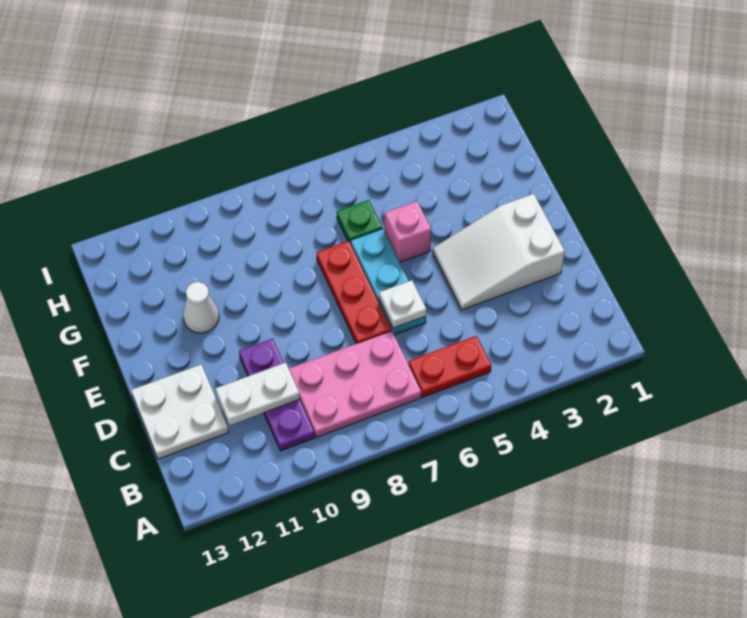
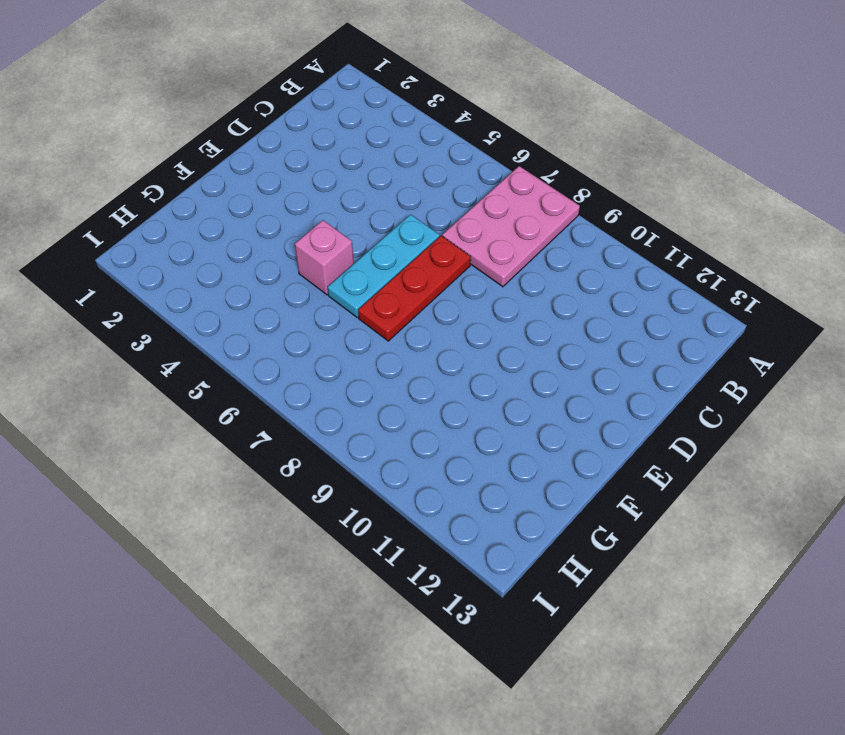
pink 2x3 plate [442,166,580,287] -> pink 2x3 plate turned to [289,331,421,437]
none -> red 1x2 plate [409,336,491,397]
none -> purple 1x3 plate [239,339,315,451]
none -> white 2x2 plate [131,365,229,459]

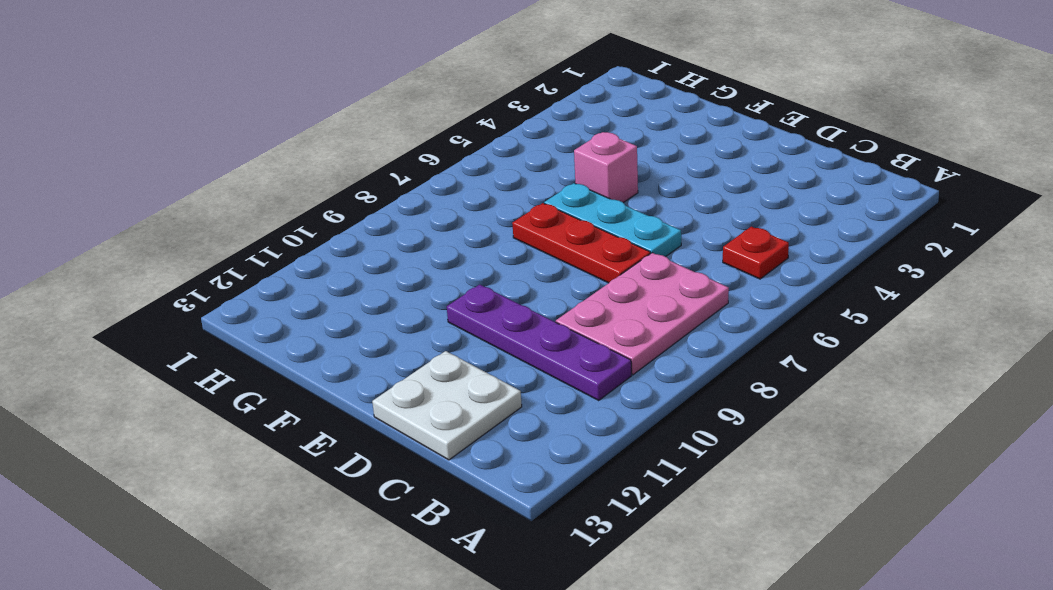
red 1x1 plate [723,227,789,279] -> red 1x2 plate [409,336,491,397]
purple 1x4 plate [447,284,631,400] -> purple 1x3 plate [239,339,315,451]
none -> white 2x3 slope [433,194,565,310]
none -> white 1x1 cone [183,282,219,333]
none -> green 1x1 plate [337,200,382,243]

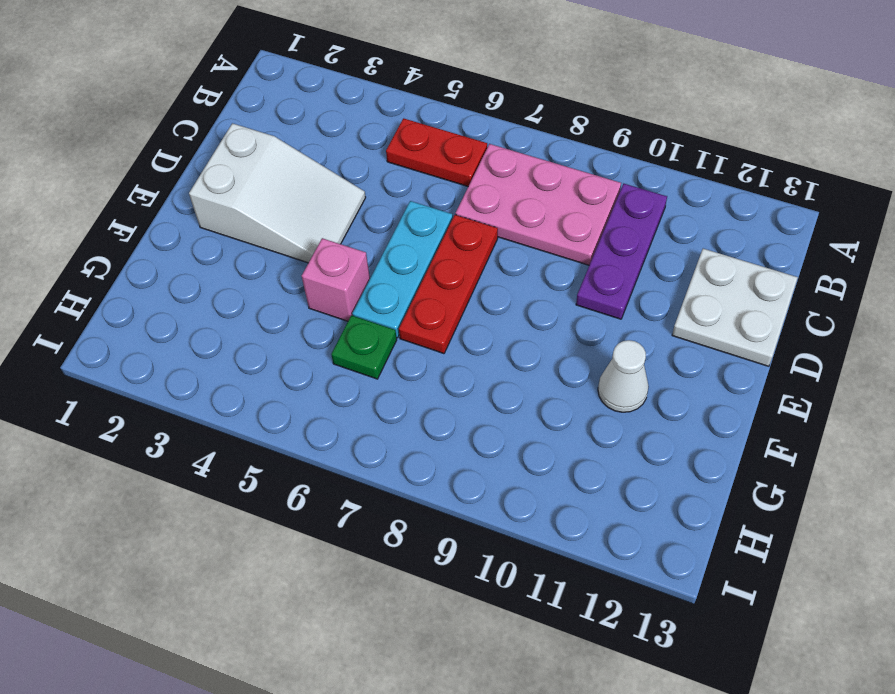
none -> white 1x2 plate [216,363,300,425]
none -> white 1x1 plate [379,280,426,328]

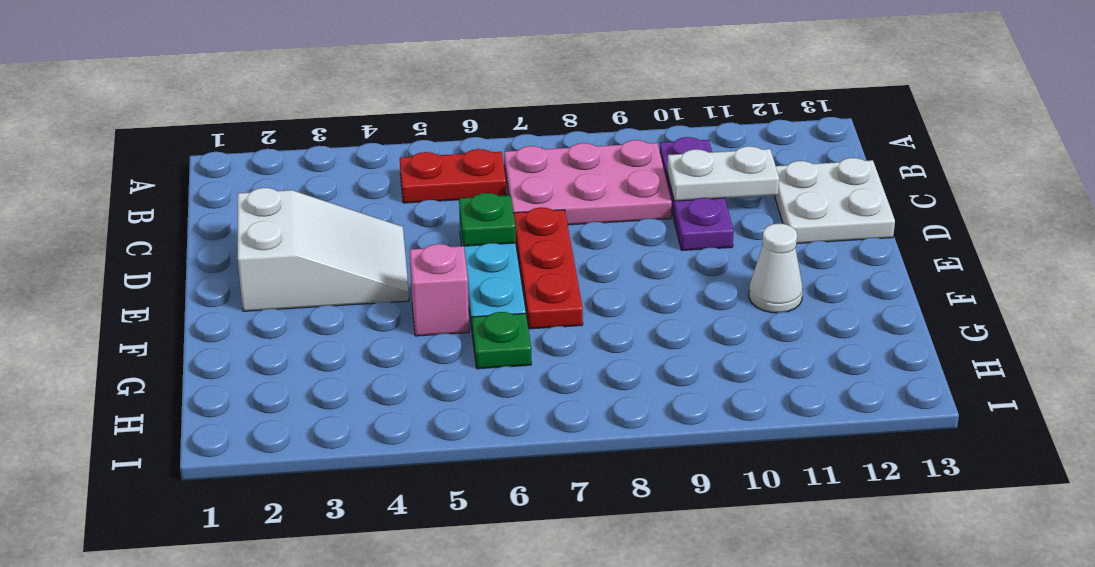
green 1x1 plate [459,193,516,246] -> white 1x1 plate [379,280,426,328]

